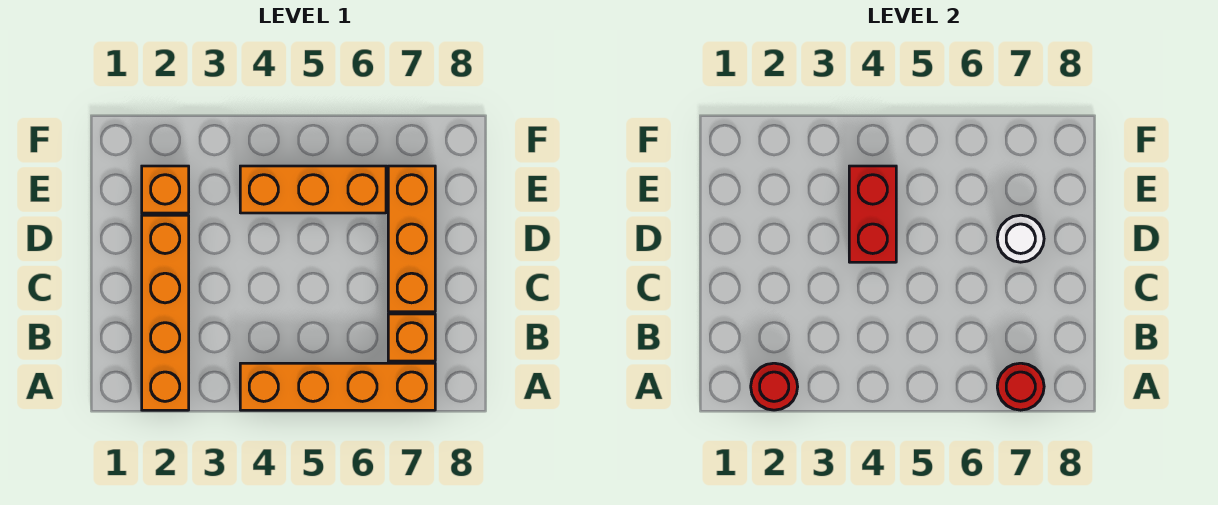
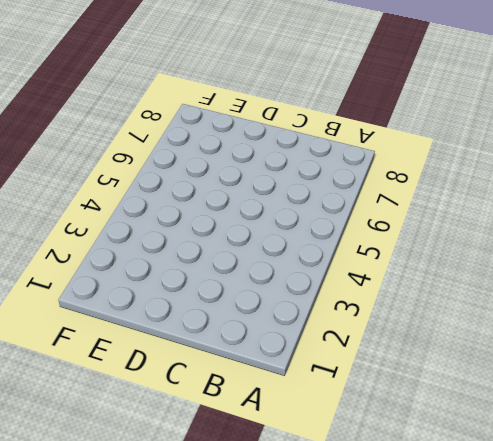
none -> orange 1x4 brick [142,215,189,410]
none -> orange 1x4 brick [240,363,435,410]

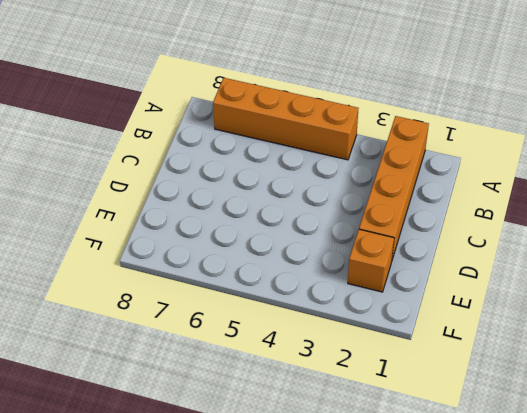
none -> orange 1x1 brick [388,314,435,361]
none -> orange 1x3 brick [388,166,435,312]

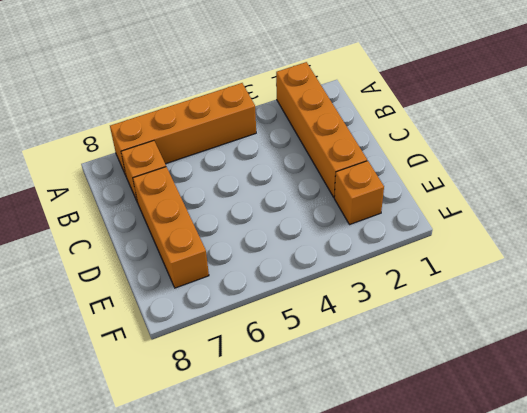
none -> orange 1x3 brick [240,166,386,213]
none -> red 1x1 round brick [751,363,798,410]

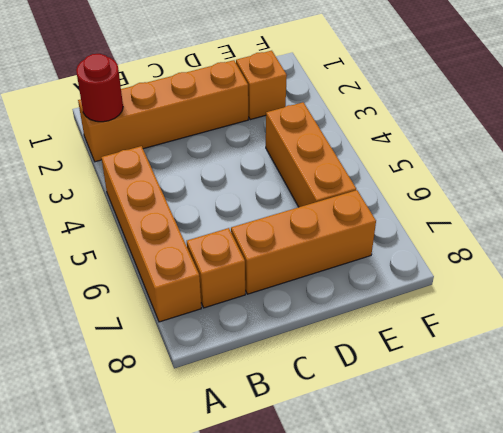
none -> red 1x1 round brick [997,363,1044,410]
none -> red 1x2 brick [849,166,896,262]

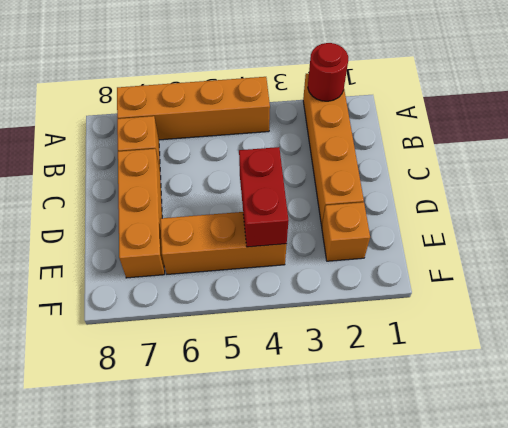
none -> red 1x1 round brick [997,363,1044,410]
none -> white 1x1 round brick [997,215,1044,262]

